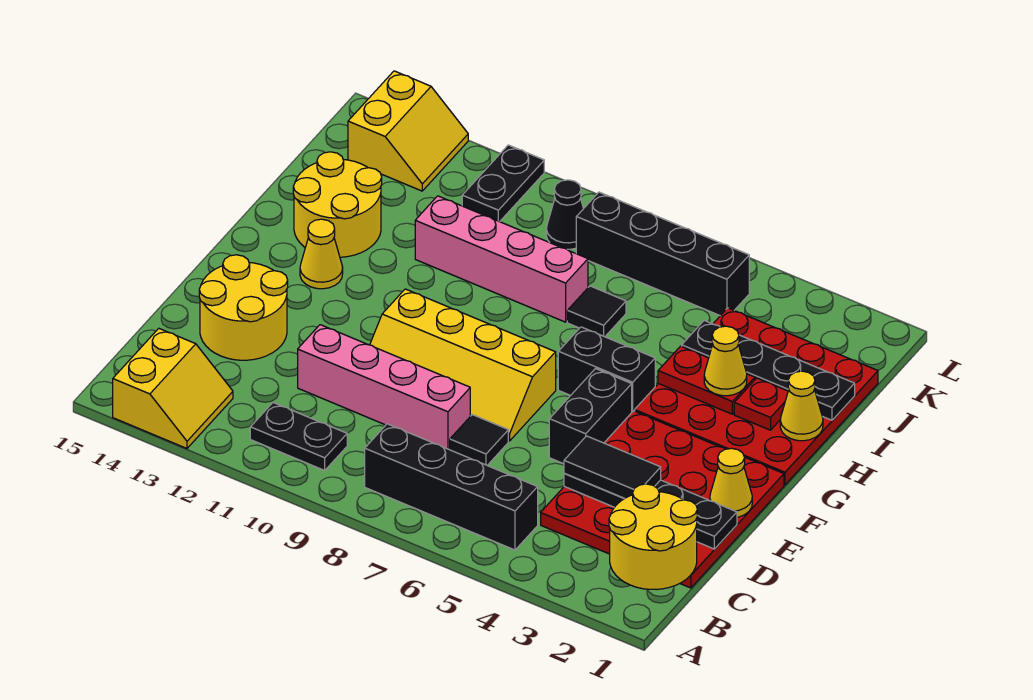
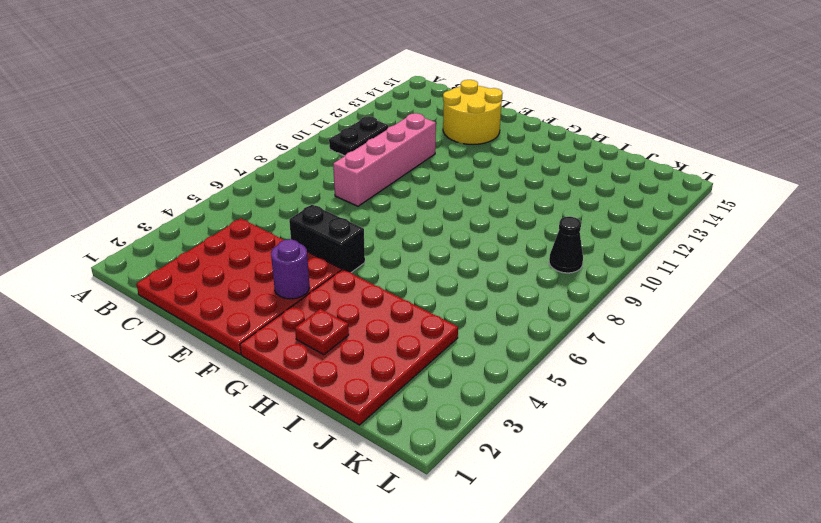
purple 1x1 round brick [271,239,310,299] -> none
none -> yellow 2x2 slope [113,328,233,448]
none -> black 1x4 brick [365,424,538,550]
none -> black 1x1 tile [449,415,508,465]

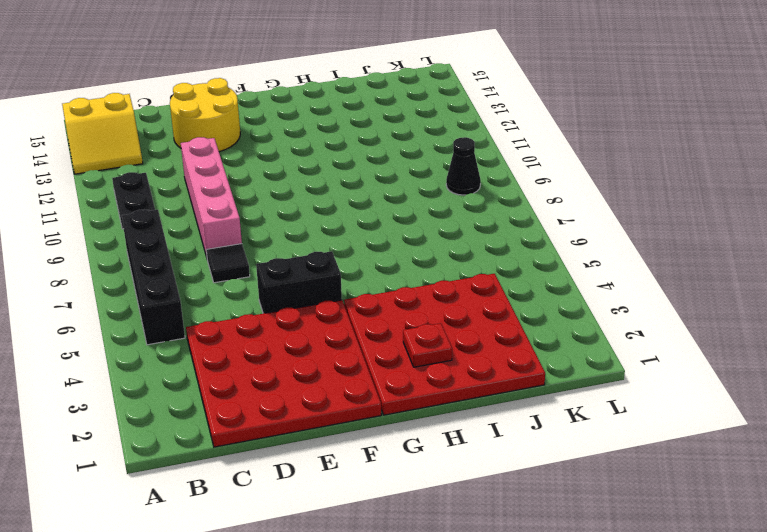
none -> yellow 2x4 slope [370,289,556,441]
none -> black 1x2 brick [558,327,655,412]
none -> yellow 1x1 cone [300,219,343,289]

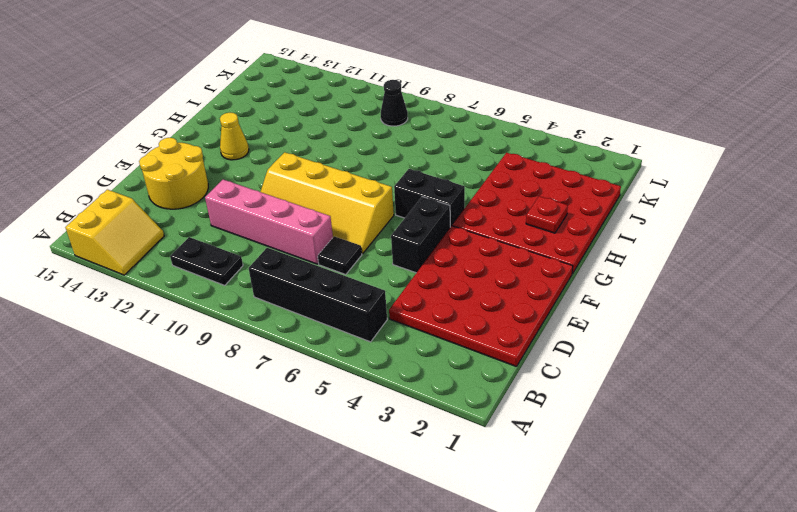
none -> yellow 2x2 round brick [293,152,382,257]
none -> black 1x1 tile [567,286,626,337]
none -> pink 1x4 brick [415,196,588,322]

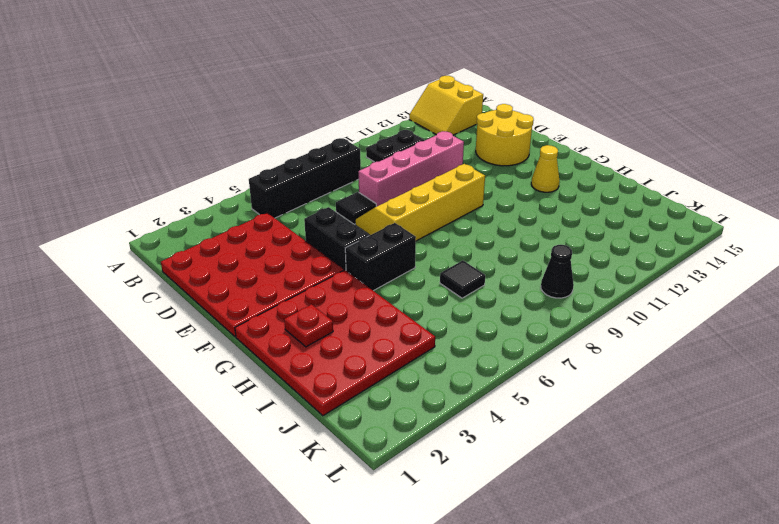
none -> yellow 2x2 round brick [293,152,382,257]
none -> pink 1x4 brick [415,196,588,322]
none -> black 1x4 brick [576,192,749,316]

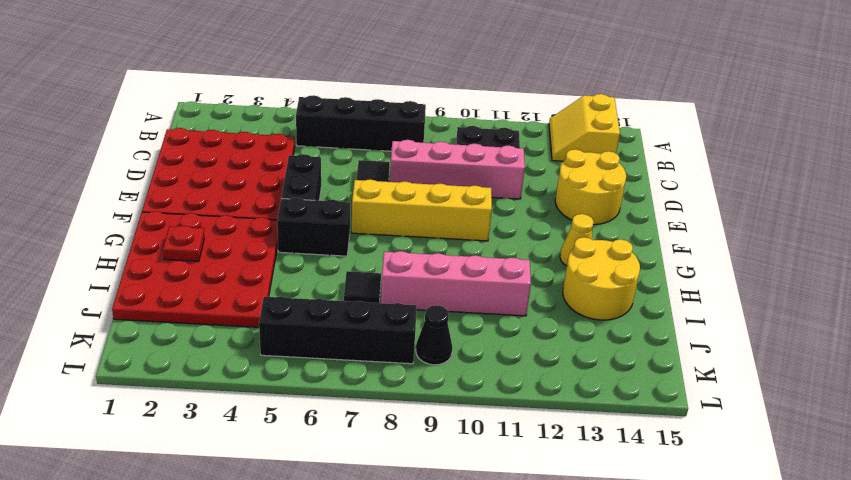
none -> black 1x2 plate [462,145,544,222]
none -> yellow 2x2 slope [348,71,468,191]
none -> yellow 2x2 round brick [609,484,697,590]

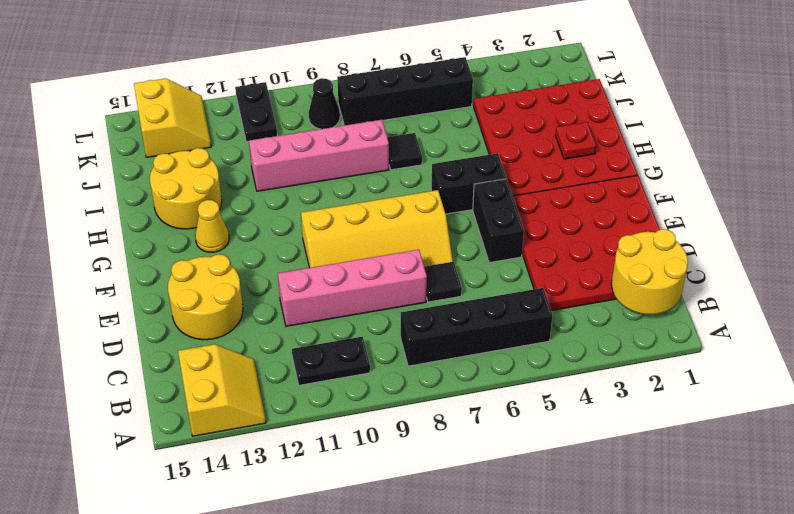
none -> black 1x4 plate [564,473,737,549]
none -> yellow 1x1 cone [710,448,752,517]
none -> yellow 1x1 cone [780,371,823,441]

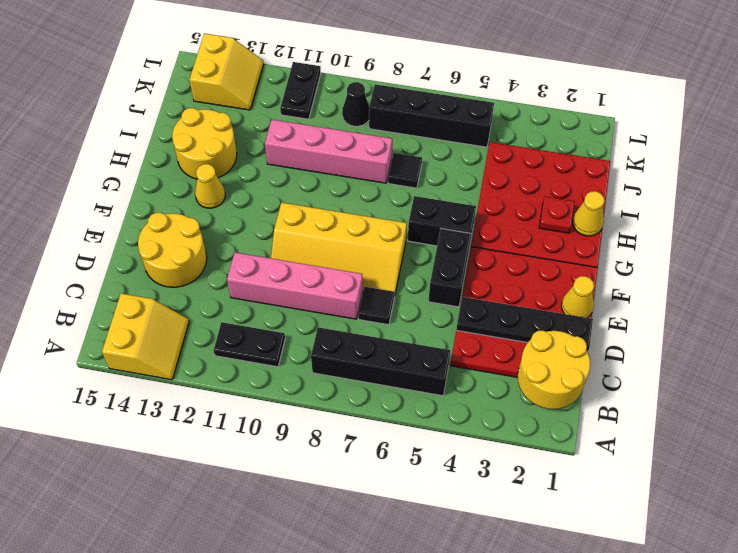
none -> red 1x2 plate [658,346,755,414]
none -> black 1x4 plate [682,321,855,420]
none -> black 1x2 tile [564,436,661,498]

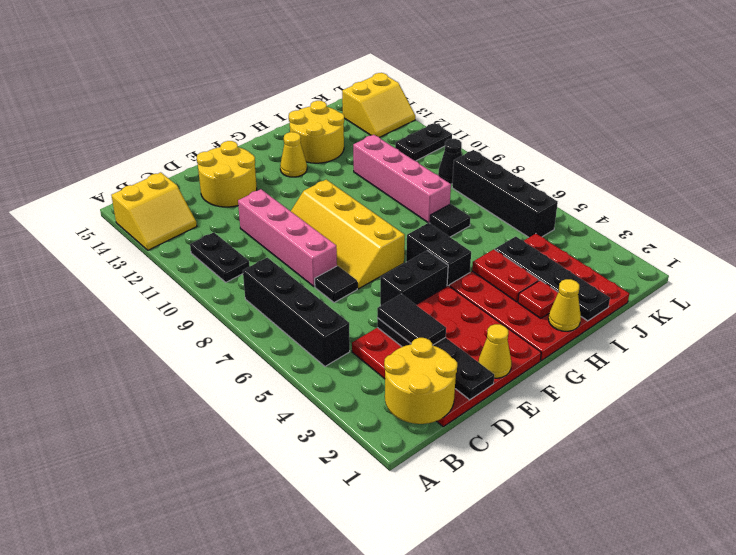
none -> yellow 1x1 cone [704,326,747,396]

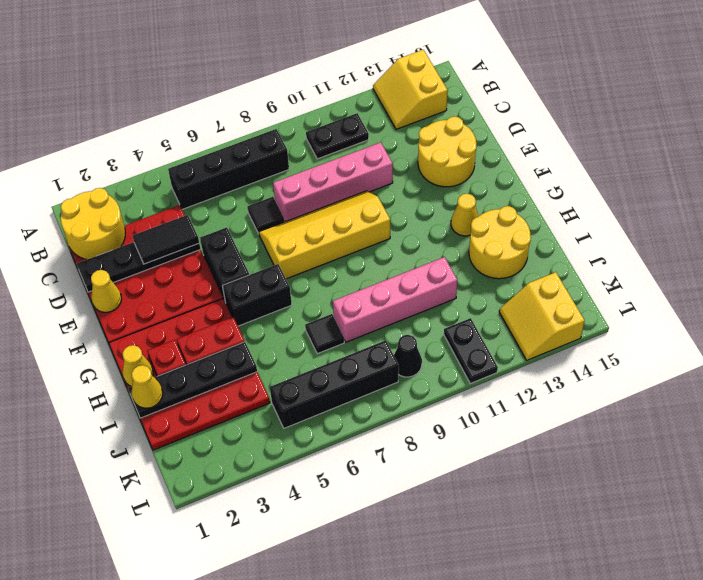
yellow 1x1 cone [131,365,163,408] -> yellow 1x1 cone moved to [704,326,747,396]

